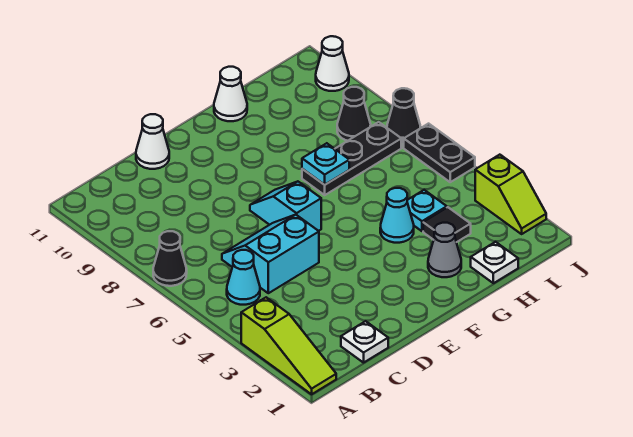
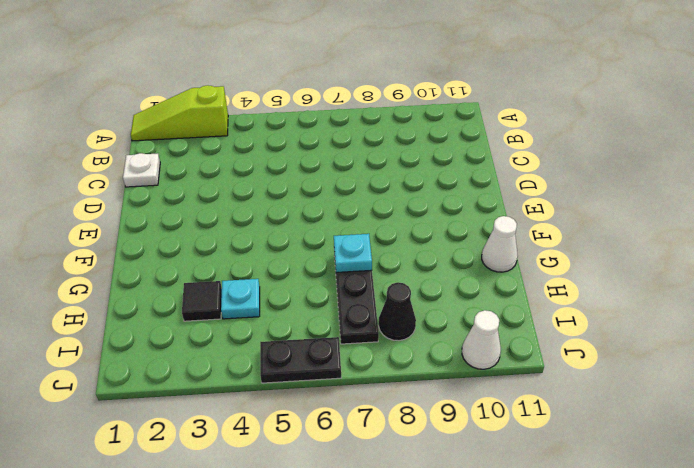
none -> black 1x1 cone [153,231,187,286]
none -> cyan 1x1 cone [227,250,260,305]
none -> cyan 2x2 slope [222,215,319,293]

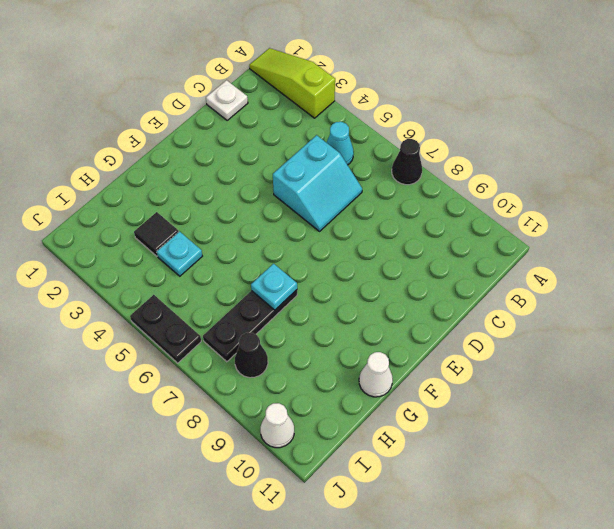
none -> white 1x1 cone [136,114,169,169]
none -> cyan 1x2 slope [250,181,321,231]
none -> grey 1x1 cone [428,223,461,277]

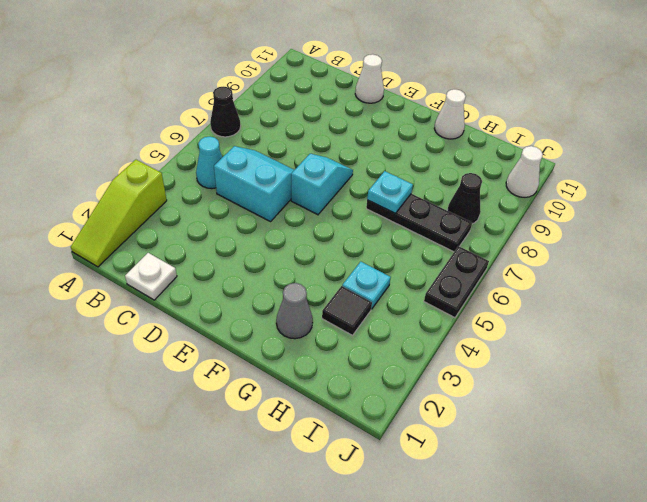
none -> cyan 1x1 cone [380,188,414,243]
none -> white 1x1 plate [471,242,518,283]
none -> lime 1x2 slope [475,155,546,234]

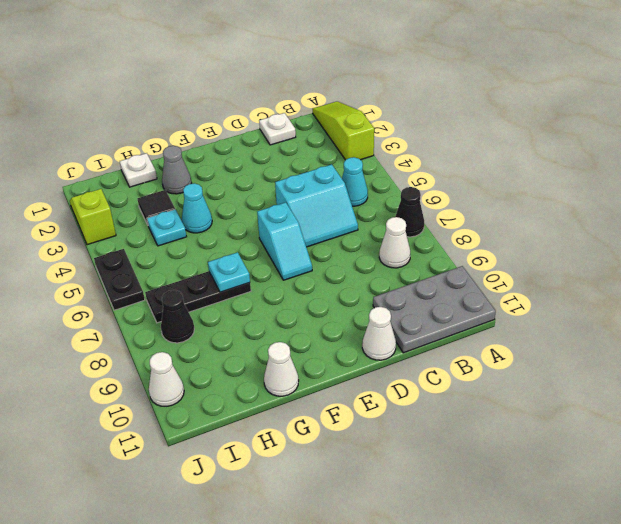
grey 2x3 plate [373,266,496,353] -> none
white 1x1 cone [379,217,410,268] -> none
none -> black 1x1 cone [387,88,420,143]

